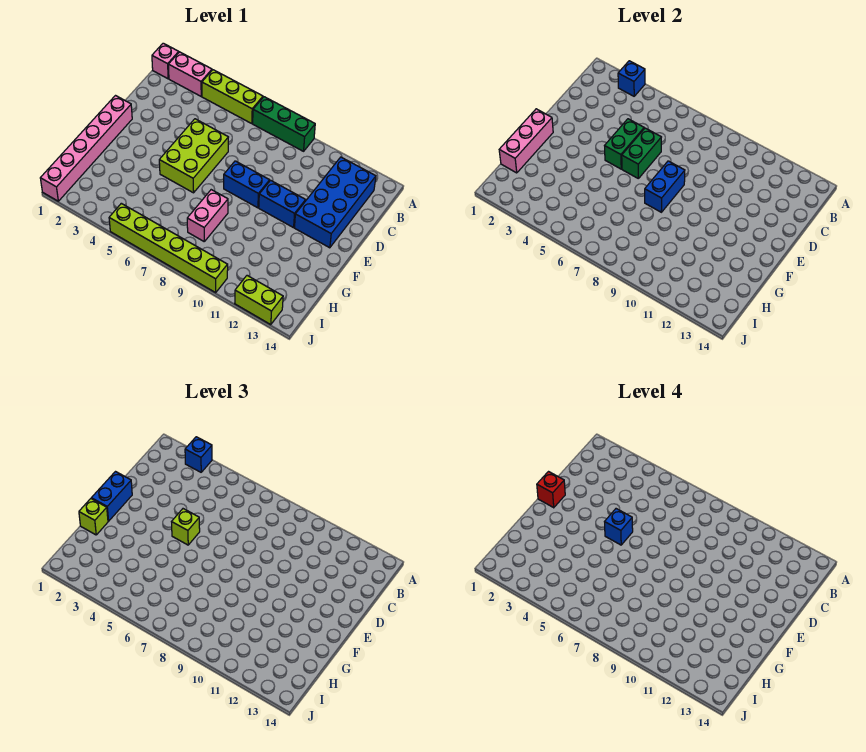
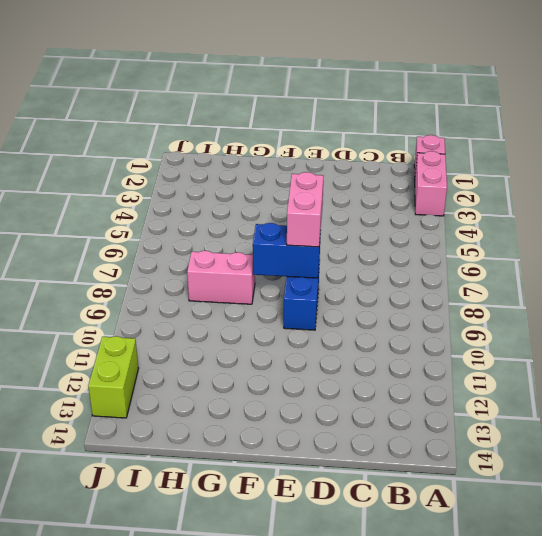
pink 1x2 brick [287,172,324,247] -> none
none -> lime 1x3 brick [202,70,263,124]
none -> green 1x3 brick [253,97,315,151]
none -> blue 2x4 brick [295,157,376,248]

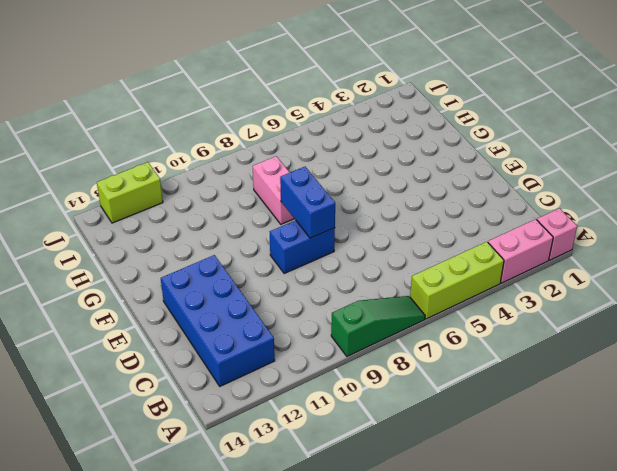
green 1x3 slope [331,296,425,356] -> green 1x3 brick [253,97,315,151]
none -> lime 2x3 brick [159,119,228,193]
none -> pink 1x6 brick [40,96,132,201]
none -> blue 1x2 brick [259,180,306,228]

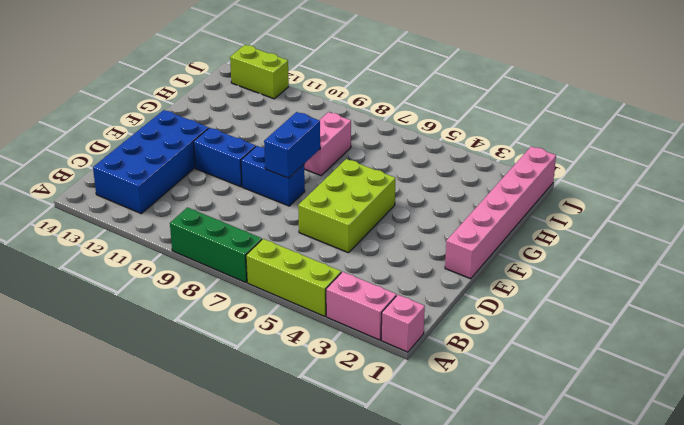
none -> lime 1x6 brick [109,203,228,292]
none -> blue 1x1 brick [618,61,645,96]
none -> green 1x2 brick [605,119,644,169]

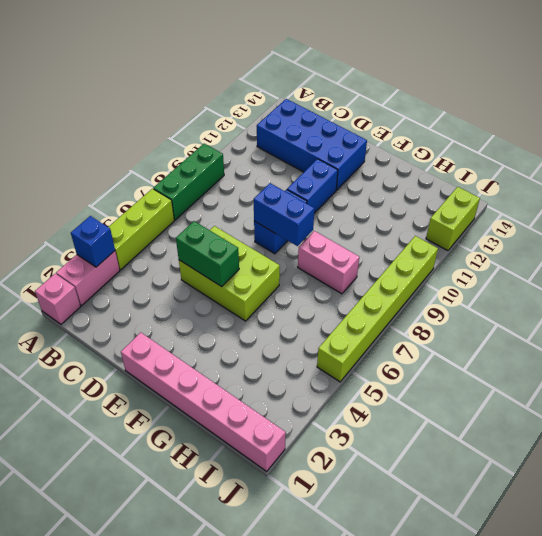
none -> green 1x2 brick [622,128,661,178]
none -> pink 1x3 brick [499,109,553,173]
none -> blue 1x1 brick [185,437,212,472]

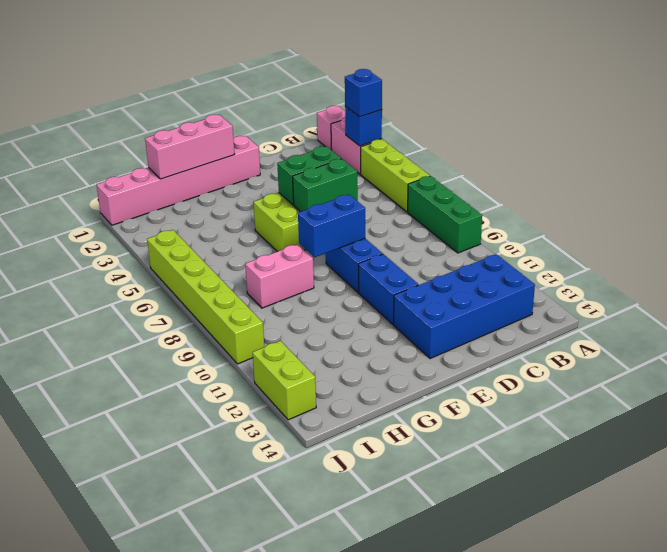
none -> blue 1x2 brick [91,472,132,521]
none -> lime 1x1 brick [172,509,200,545]
none -> lime 1x1 brick [79,499,108,535]

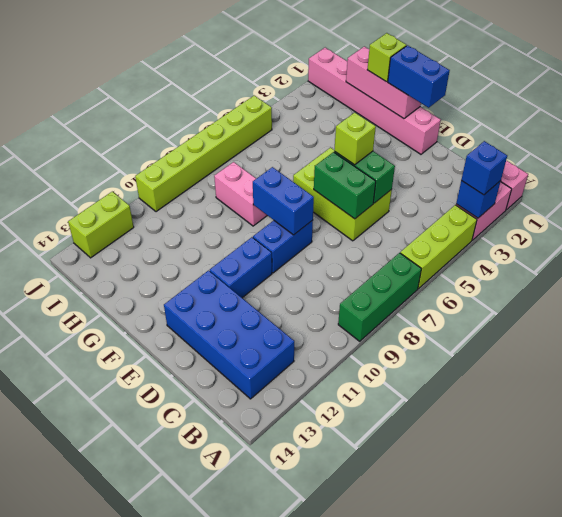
none -> red 1x1 brick [537,472,565,508]
none -> blue 1x1 brick [605,509,633,545]

